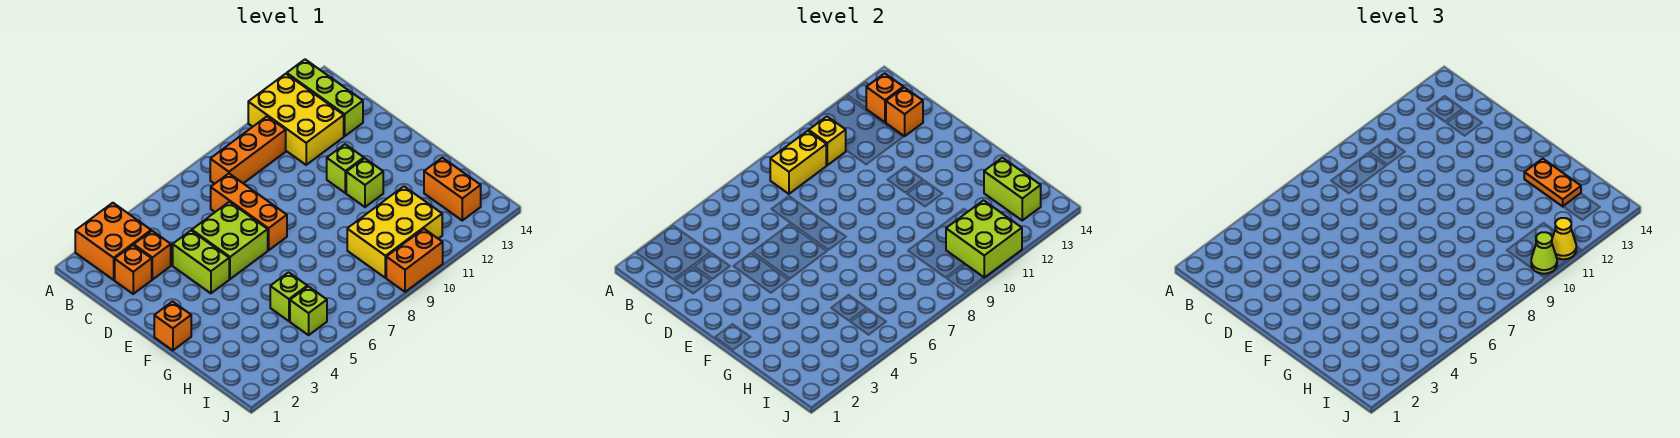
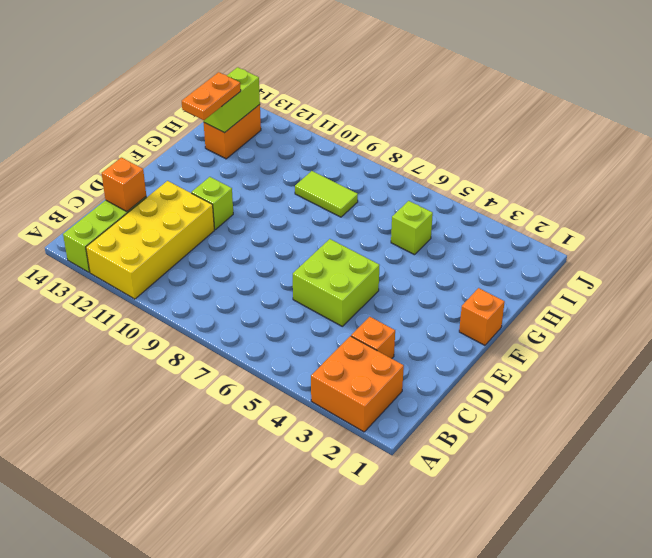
yellow 2x4 brick [86,181,214,299] -> yellow 2x3 brick [248,74,344,165]
lime 1x2 tile [295,171,358,217] -> yellow 2x3 brick [347,186,442,278]
none -> orange 1x3 brick [210,117,286,184]
none -> orange 1x1 brick [115,245,152,294]
none -> orange 1x3 brick [211,174,287,250]

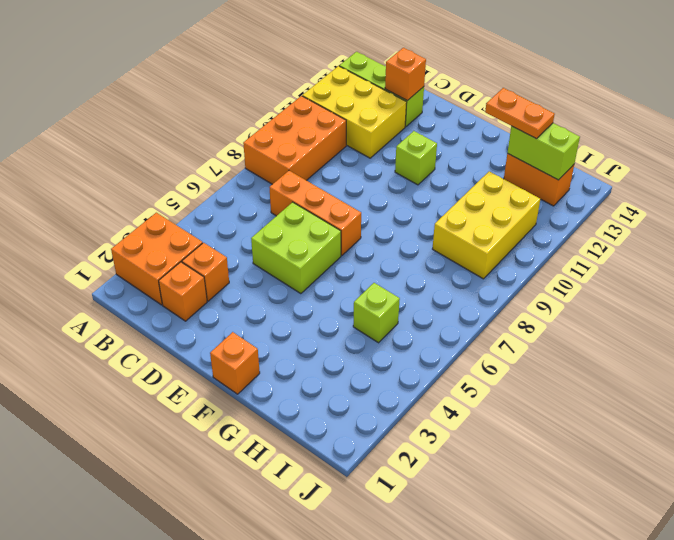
orange 2x3 brick [243,96,346,184] -> orange 1x3 brick [210,117,286,184]
none -> lime 1x2 brick [173,231,229,293]
none -> lime 1x1 brick [346,158,383,207]
none -> lime 1x1 brick [290,286,327,335]

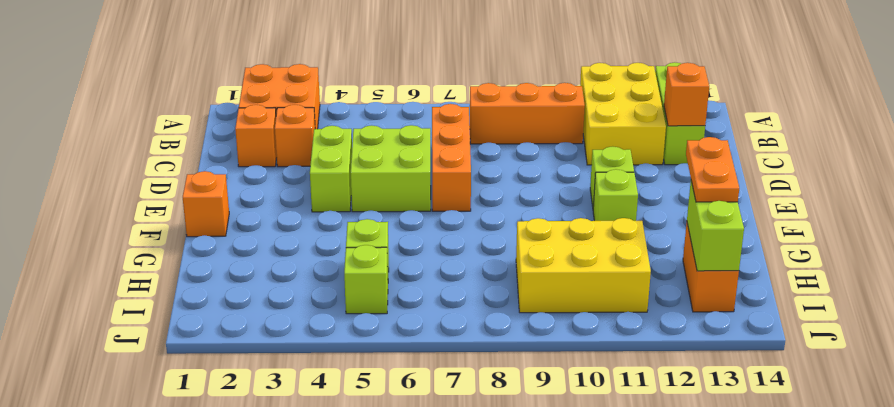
none -> orange 1x2 brick [386,229,443,292]
none -> yellow 1x2 brick [770,131,826,194]
none -> yellow 1x1 brick [809,117,846,165]

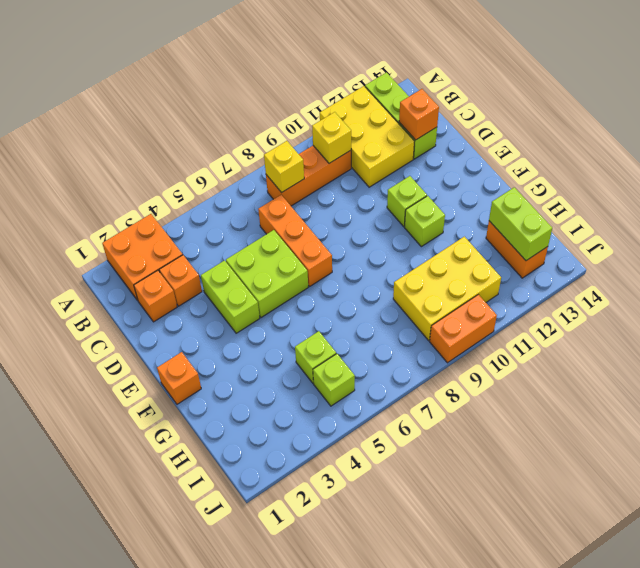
yellow 1x1 brick [264,141,304,193] -> yellow 1x2 brick [770,131,826,194]
none -> orange 1x1 brick [866,73,903,122]
none -> lime 2x2 brick [946,200,1022,277]
none -> orange 1x2 plate [1524,159,1581,206]

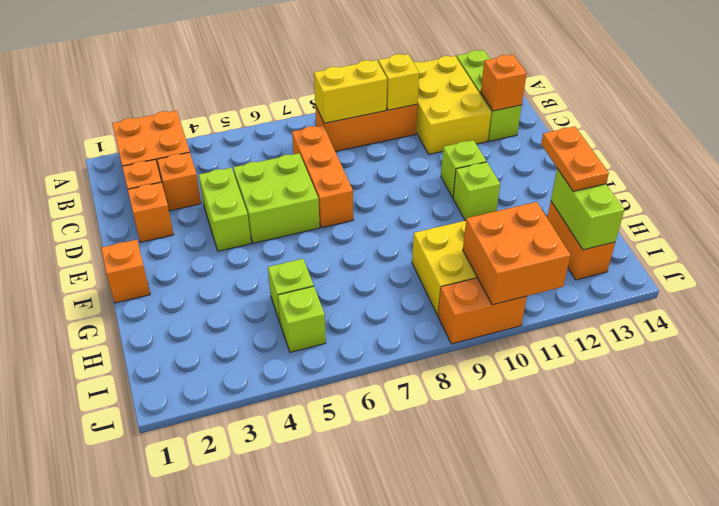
orange 1x1 brick [128,182,174,242] -> orange 1x1 brick moved to [866,73,903,122]
orange 2x2 brick [463,202,571,305] -> lime 2x2 brick [946,200,1022,277]
none -> lime 1x1 cone [1531,232,1557,274]
none -> yellow 1x1 cone [1552,218,1576,259]

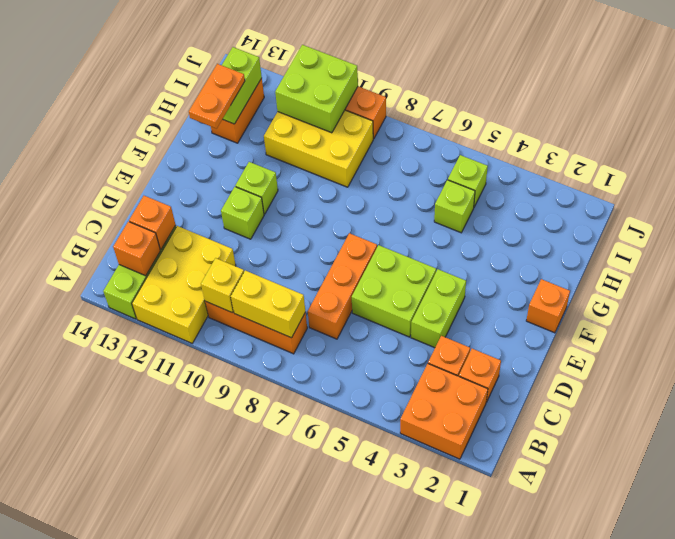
none -> lime 1x1 cone [1531,232,1557,274]
none -> yellow 1x1 cone [1552,218,1576,259]

